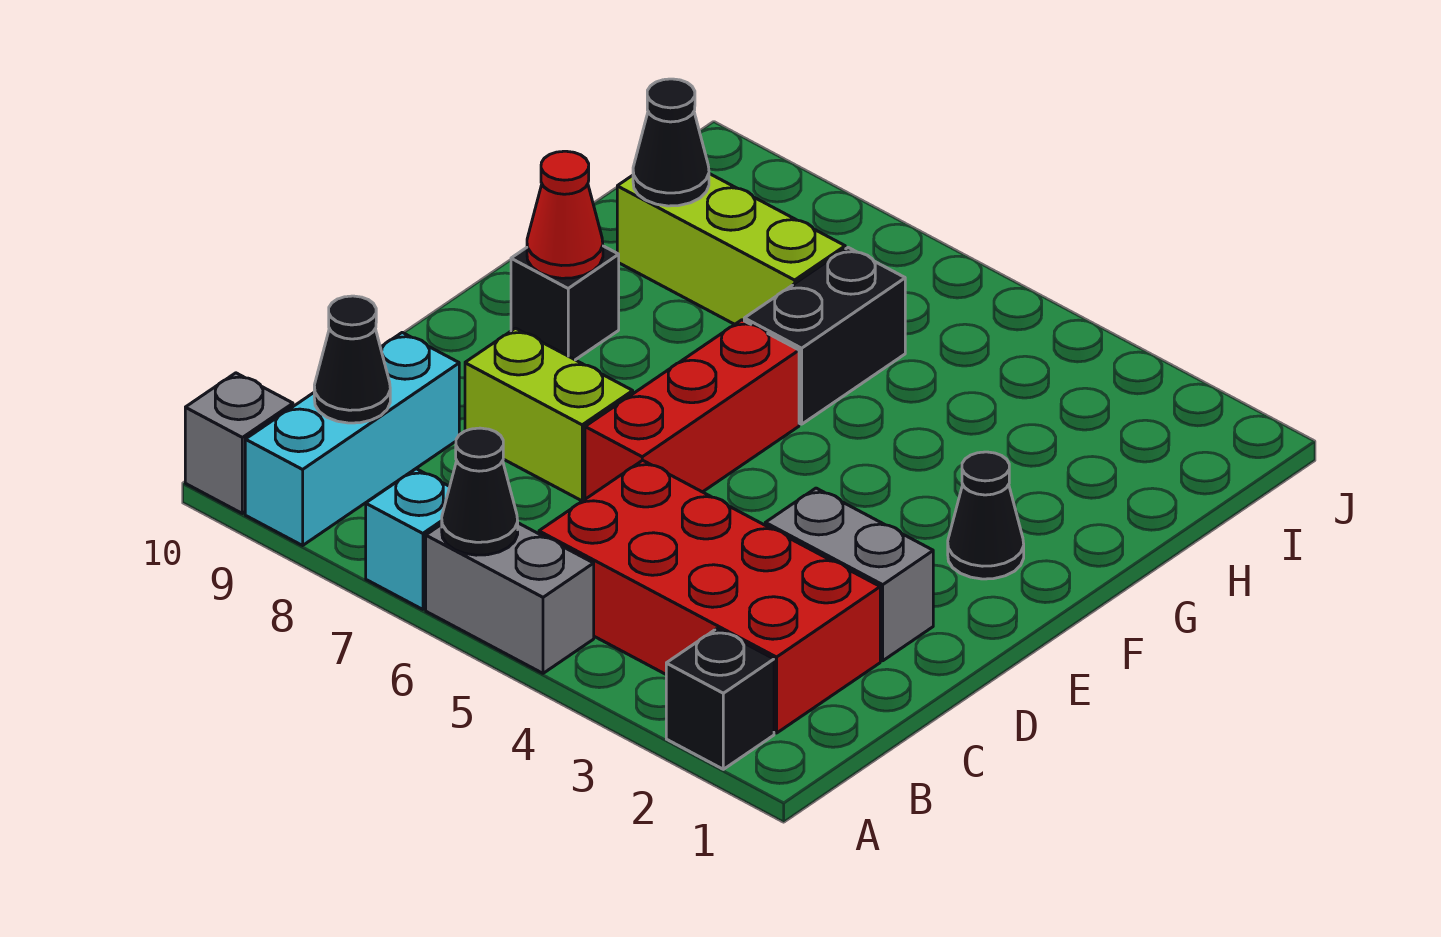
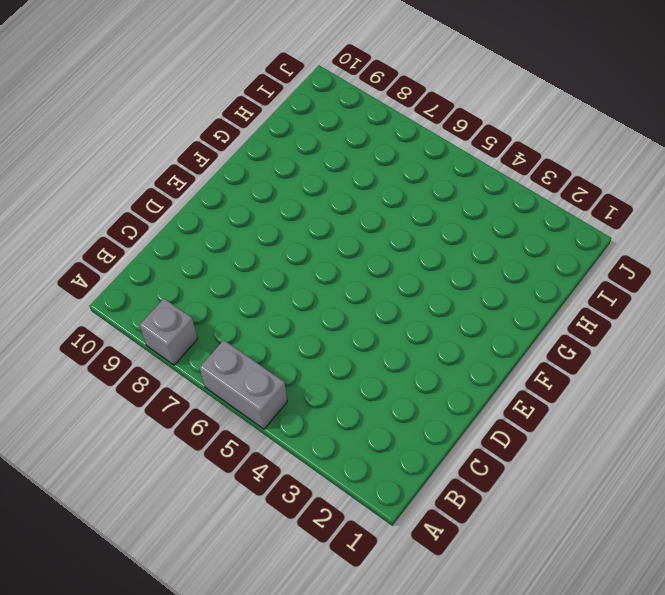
grey 1x1 brick [140,299,198,365] -> grey 1x1 brick moved to [185,373,293,514]
none -> black 1x1 brick [666,629,774,769]
none -> cyan 1x1 brick [366,469,450,609]
none -> cyan 1x3 brick [245,333,459,545]

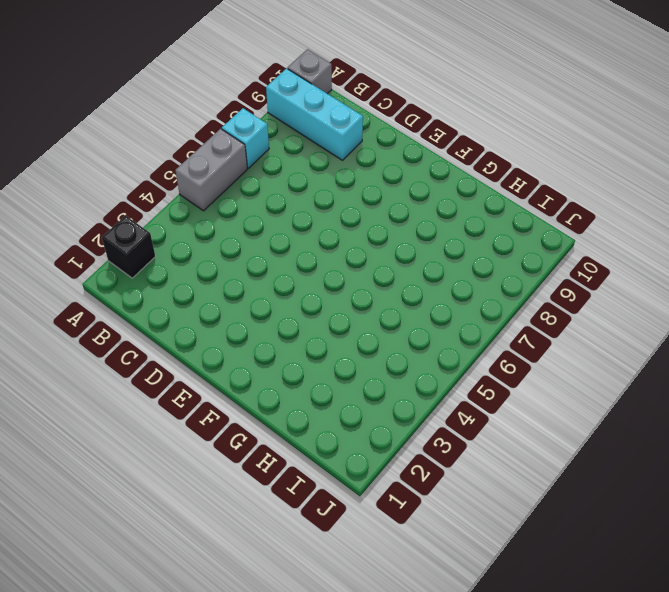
none -> red 2x4 brick [539,460,880,733]
none -> grey 1x2 brick [765,488,933,661]
none -> red 1x3 brick [585,320,799,499]

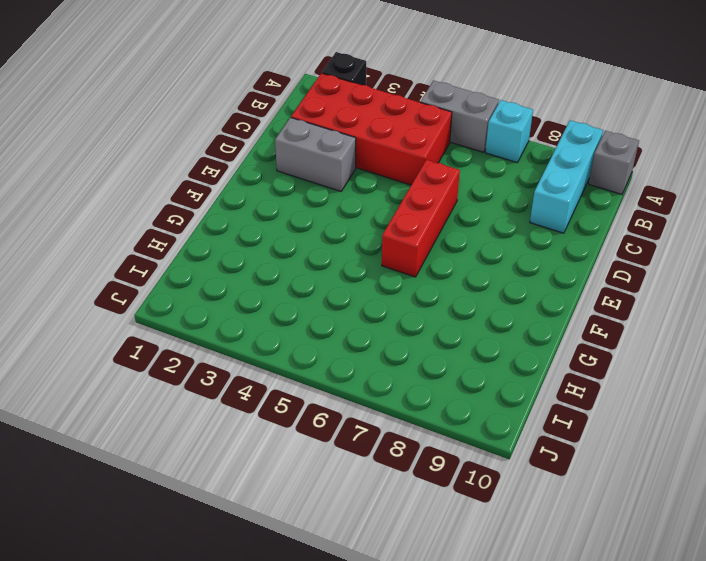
none -> lime 1x2 brick [465,328,633,501]
none -> black 1x1 cone [948,452,1024,579]
none -> black 1x1 brick [511,246,619,360]

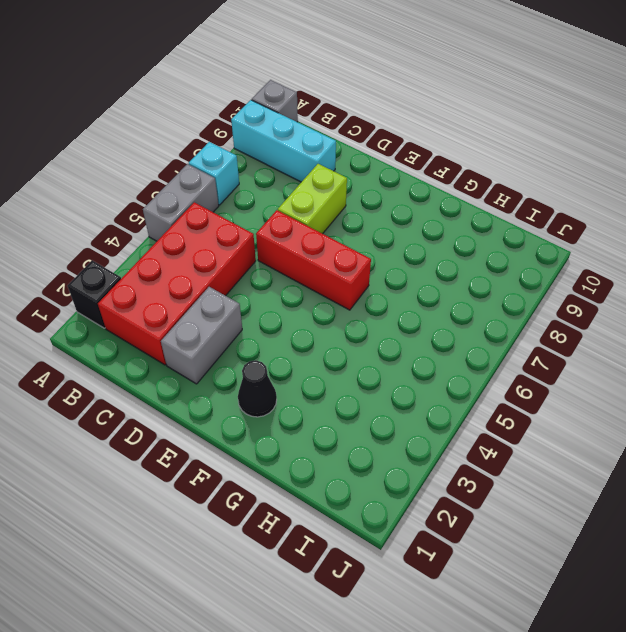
none -> black 1x1 brick [511,246,619,360]
none -> black 1x2 brick [744,248,905,424]
none -> lime 1x3 brick [617,174,845,324]

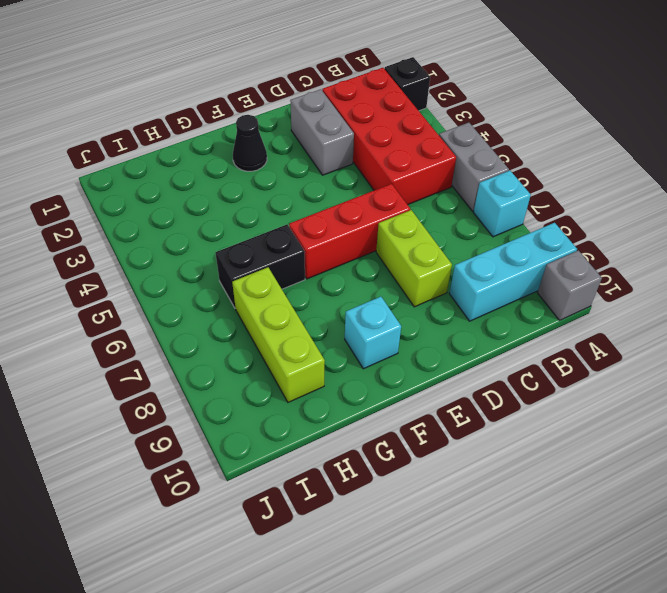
cyan 1x1 brick [345,297,401,369] -> black 1x1 brick [511,246,619,360]
none -> black 1x1 cone [442,428,518,555]
none -> black 1x1 cone [314,296,390,423]
none -> red 1x1 cone [527,151,603,278]

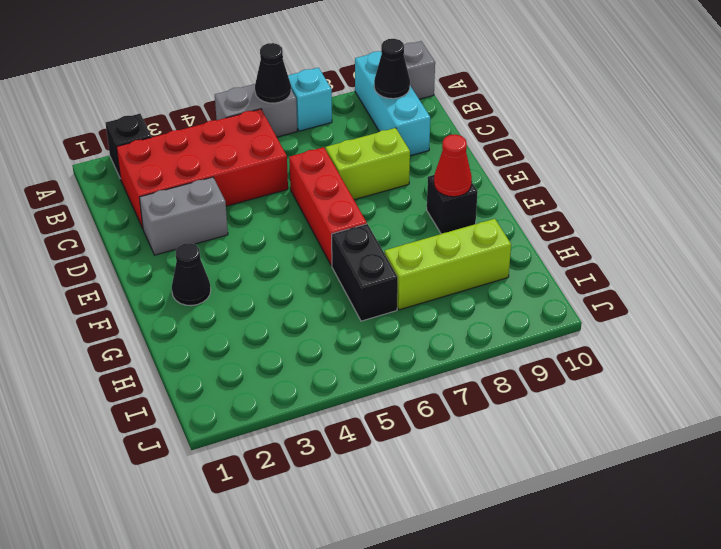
none -> black 1x1 cone [633,79,709,206]

